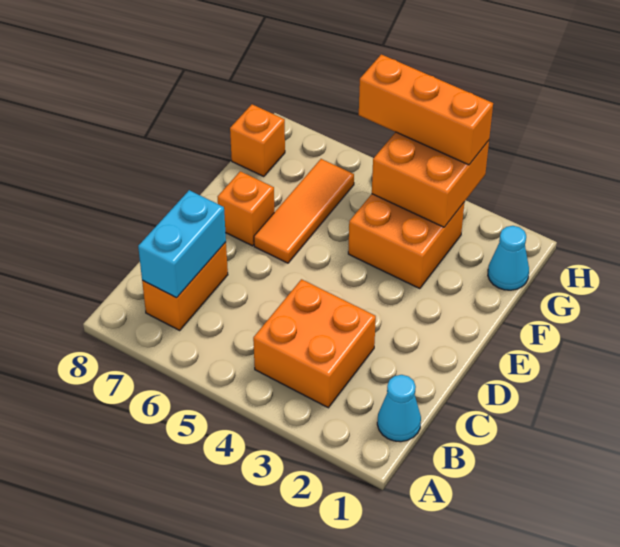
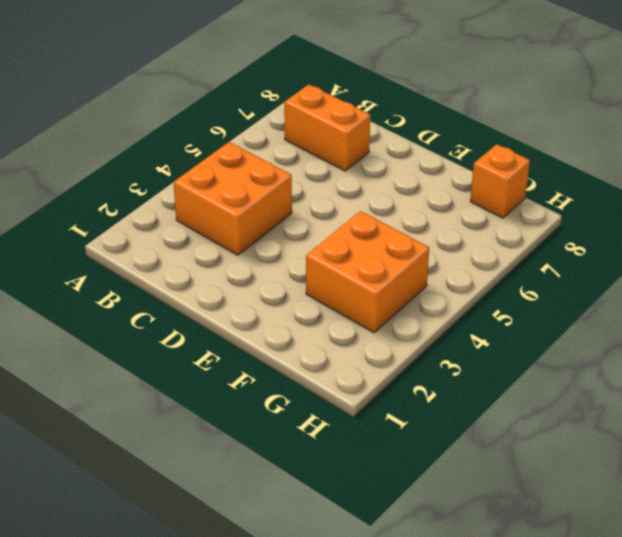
none -> cyan 1x1 cone [377,375,421,442]
none -> orange 1x3 tile [254,159,354,263]

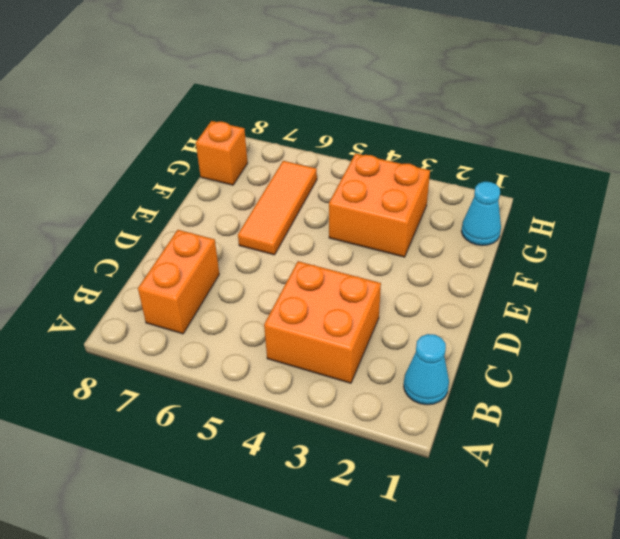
none -> orange 1x1 brick [218,171,274,246]
none -> cyan 1x2 brick [138,190,226,298]

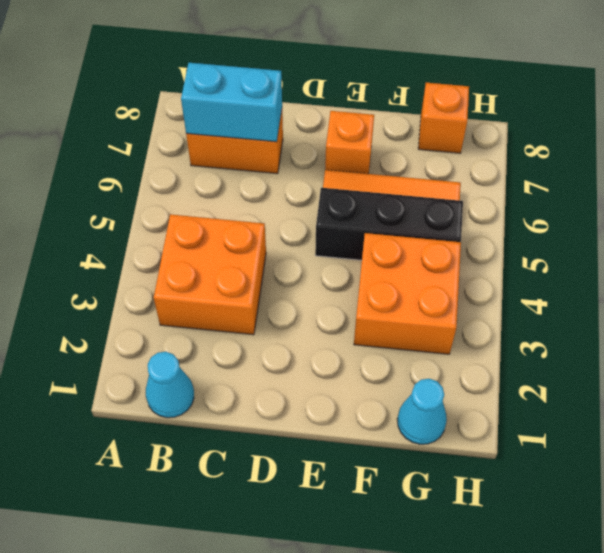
black 1x3 brick [315,188,463,260] -> none
none -> orange 2x2 brick [372,132,489,227]
none -> orange 1x3 brick [359,54,493,165]

